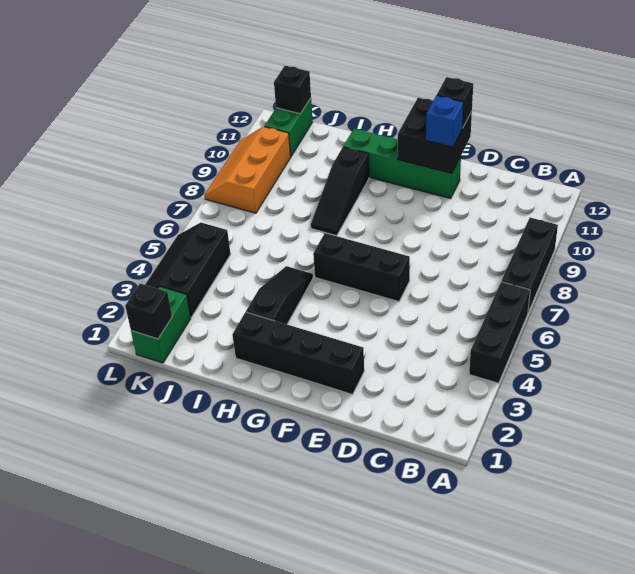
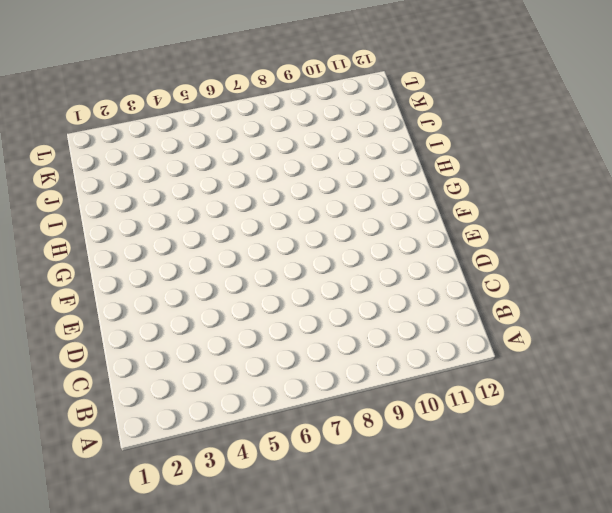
none -> black 1x3 brick [469,282,530,383]
none -> black 1x3 brick [502,218,558,312]
none -> black 1x4 brick [232,312,364,394]

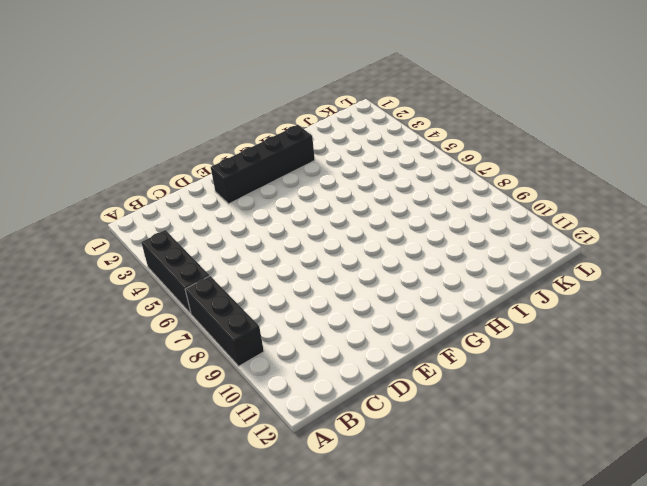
none -> black 1x3 brick [313,233,410,302]
none -> green 1x4 brick [343,129,461,199]
none -> black 1x3 slope [246,266,313,324]

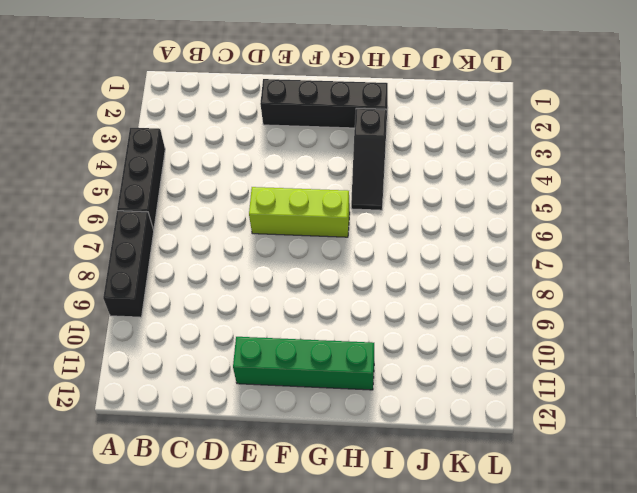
lime 1x3 brick [249,187,350,237] -> black 1x3 brick [313,233,410,302]
none -> black 1x3 slope [311,147,369,236]
none -> green 1x2 brick [131,287,191,363]
none -> black 2x3 slope [145,222,231,317]

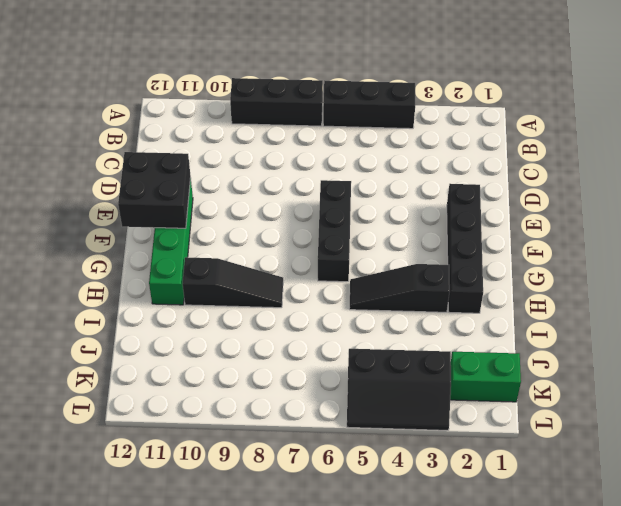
none -> orange 2x3 slope [205,127,291,213]
none -> green 1x2 brick [264,98,313,156]
none -> black 1x1 brick [125,284,172,339]

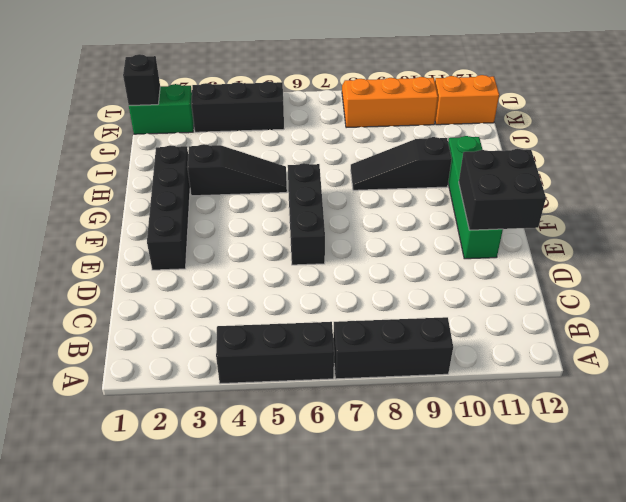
orange 1x2 brick [435,75,499,125] -> green 1x2 brick [264,98,313,156]
none -> black 1x1 brick [274,66,311,114]
none -> blue 1x1 brick [426,96,464,147]
none -> black 1x1 brick [437,77,473,128]

